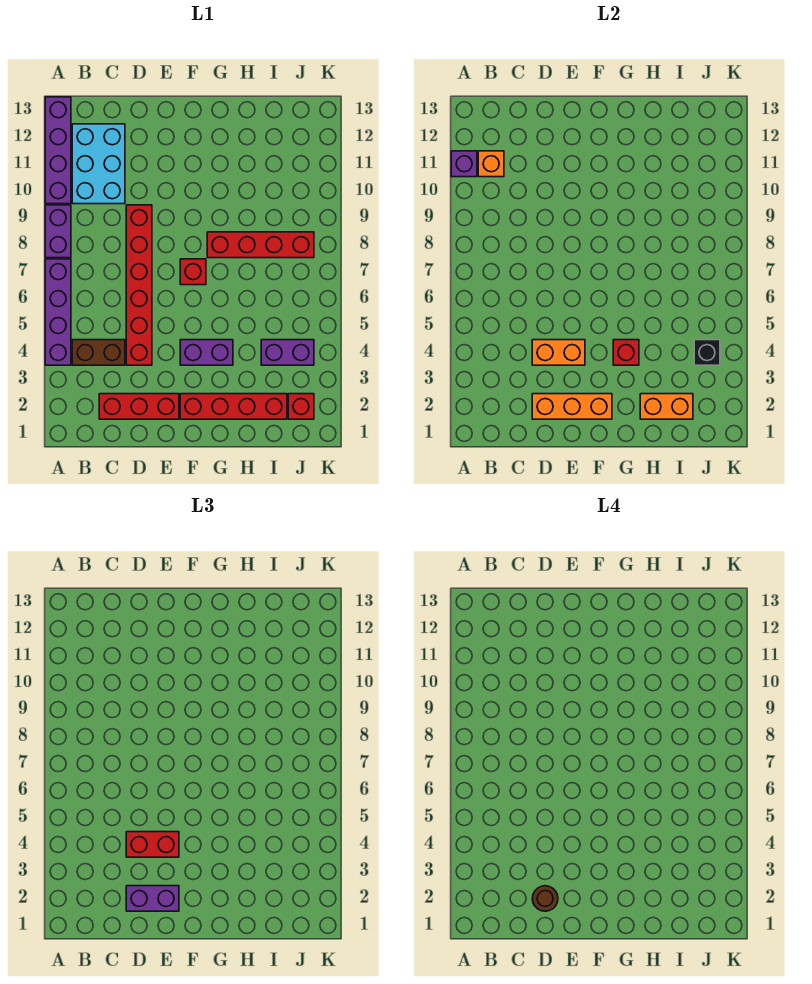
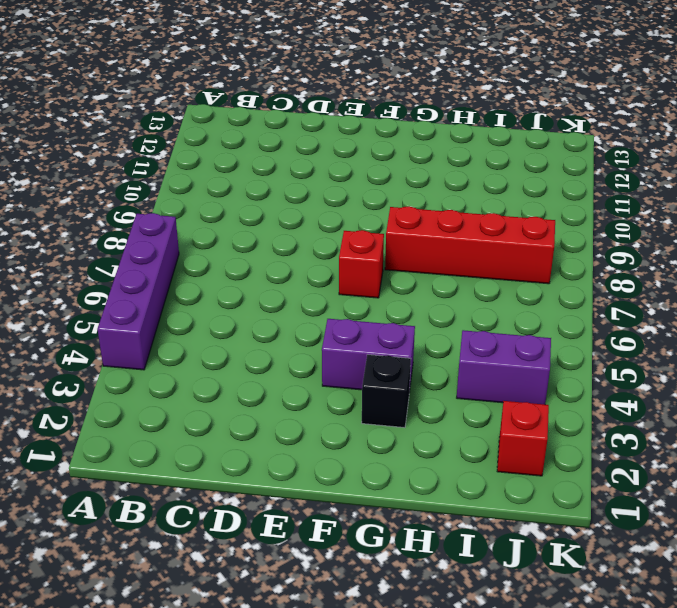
black 1x1 brick [362,355,411,428] -> black 1x1 brick moved to [694,340,720,365]
none -> purple 1x2 brick [45,205,71,258]
none -> purple 1x4 brick [45,97,71,204]
none -> brown 1x2 brick [72,340,125,365]

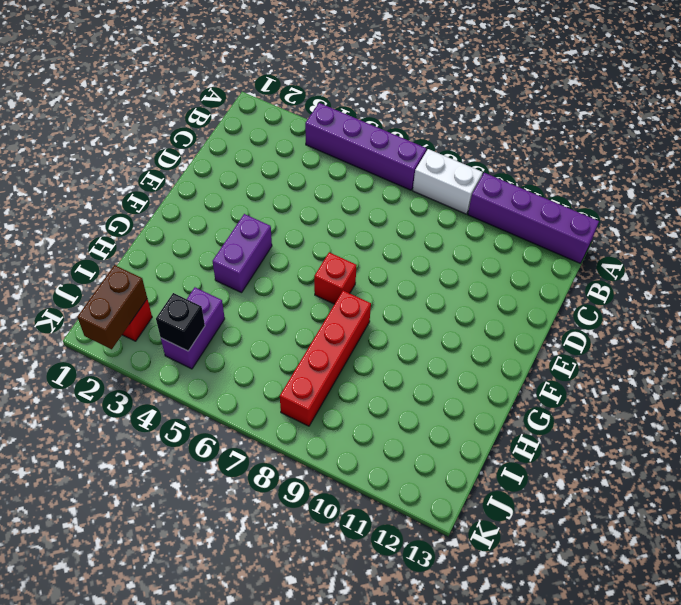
white 1x2 brick [413,149,483,214] -> purple 1x2 brick [45,205,71,258]
brown 1x2 brick [77,265,147,349] -> brown 1x2 brick moved to [72,340,125,365]
none -> cyan 2x3 brick [72,124,125,204]
none -> red 1x3 brick [99,394,179,419]
none -> red 1x6 brick [126,205,152,365]

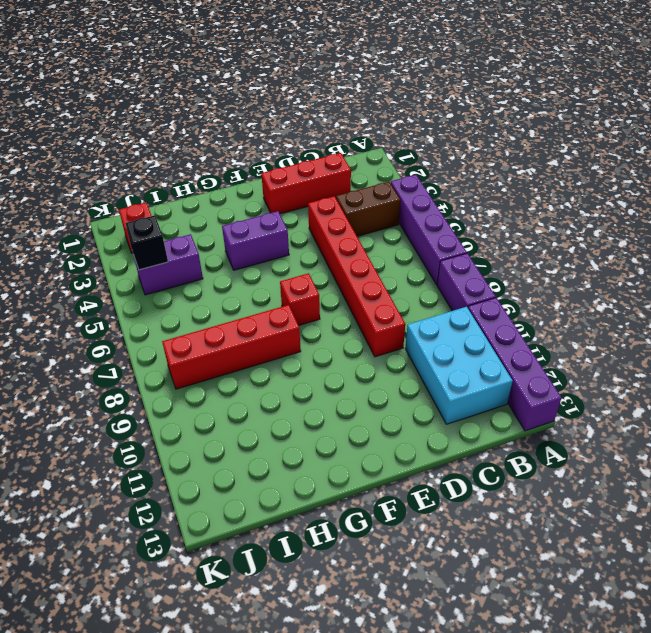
none -> red 1x4 brick [180,394,287,419]
none -> purple 1x1 brick [451,151,477,177]
none -> orange 1x1 brick [478,151,504,177]

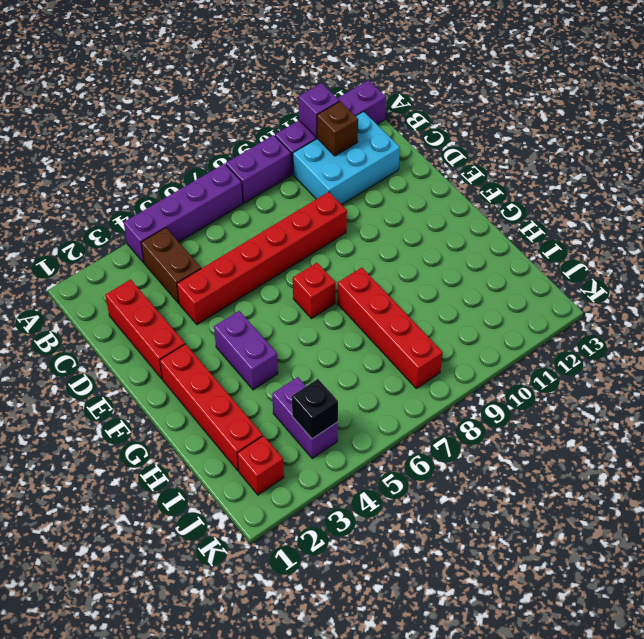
brown 1x1 brick [317,101,358,156] -> orange 1x1 brick [478,151,504,177]
none -> orange 1x3 brick [532,394,612,419]
none -> orange 1x2 brick [532,340,585,365]
none -> red 1x1 brick [613,340,639,365]

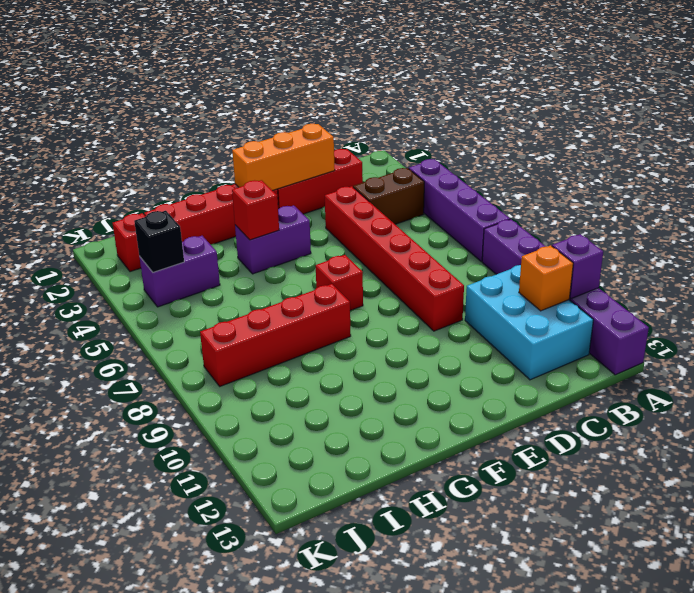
none -> orange 1x2 brick [532,340,585,365]
none -> orange 1x2 brick [640,394,693,419]
none -> purple 1x2 brick [126,886,179,911]

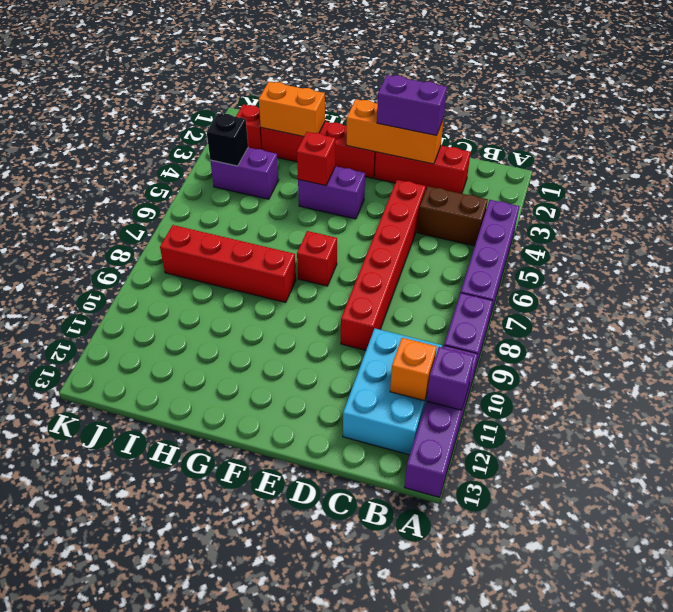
none -> orange 1x2 brick [532,340,585,365]
none -> red 1x2 brick [126,832,179,857]
none -> brown 1x1 round brick [532,886,558,911]

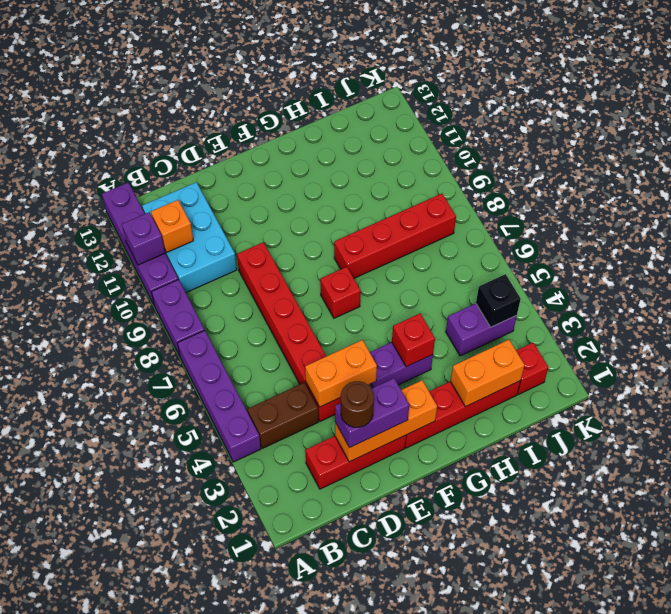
none -> red 1x2 brick [126,832,179,857]

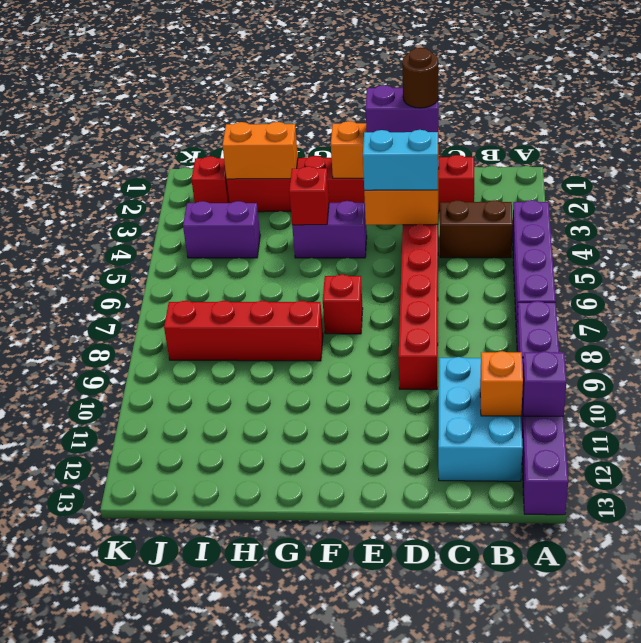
cyan 1x2 brick [363,130,438,190] -> red 1x2 brick [126,832,179,857]
none -> black 1x1 brick [694,340,720,365]

